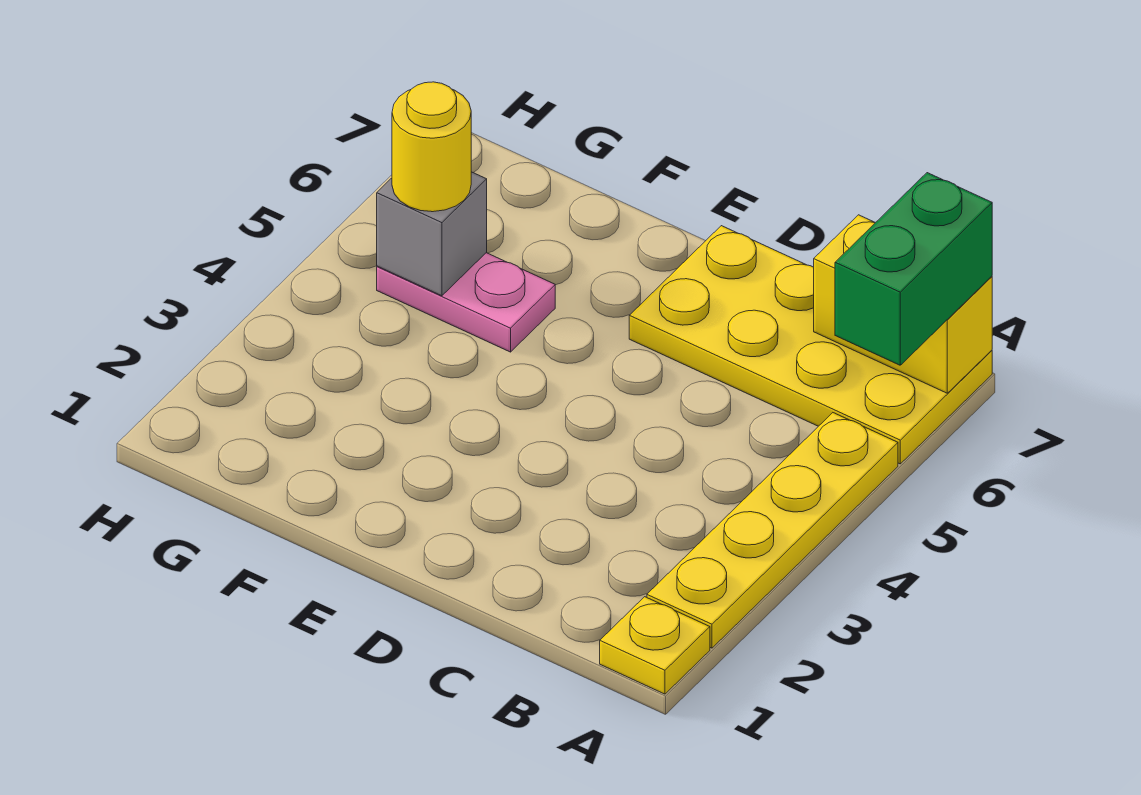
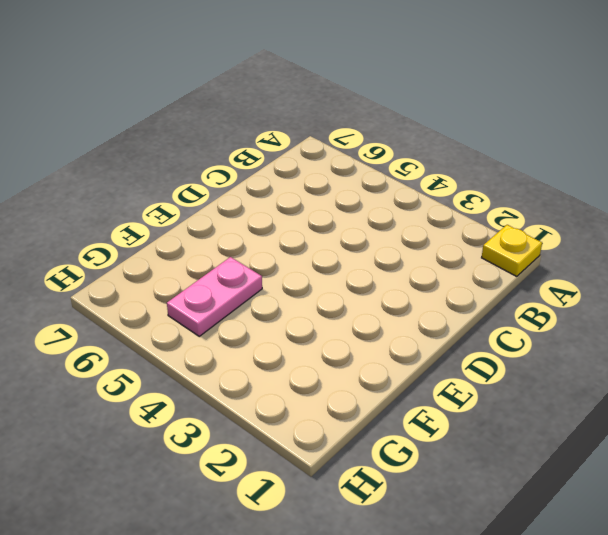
none -> yellow 1x4 plate [647,413,898,648]
none -> yellow 2x4 plate [629,226,992,464]

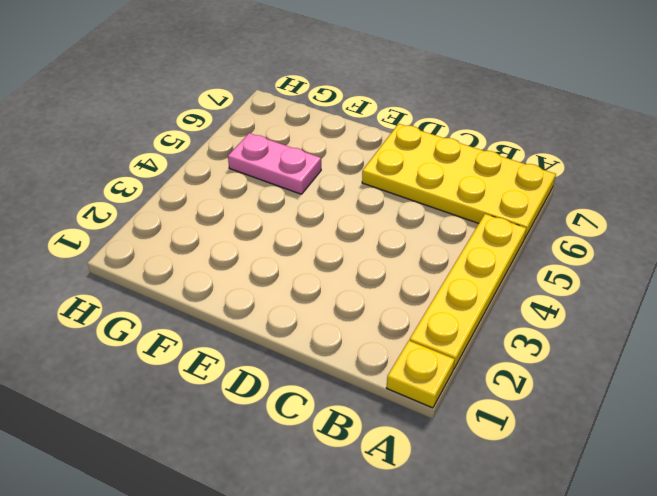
none -> yellow 1x2 brick [814,215,992,393]
none -> grey 1x1 brick [377,172,487,296]

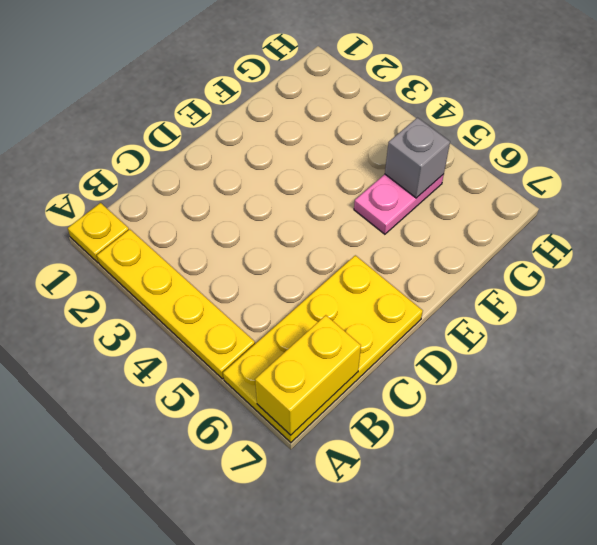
none -> green 1x2 brick [835,173,992,365]
none -> yellow 1x1 round brick [392,82,471,212]

